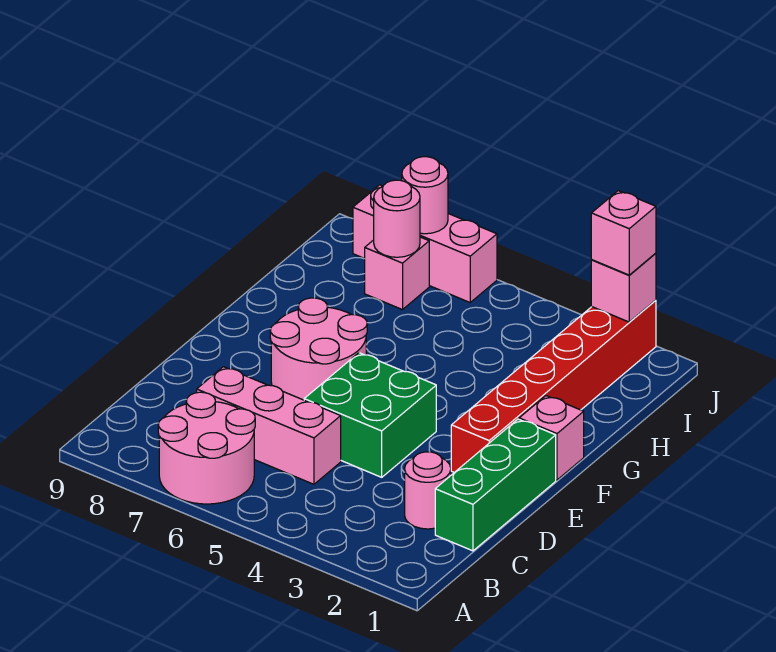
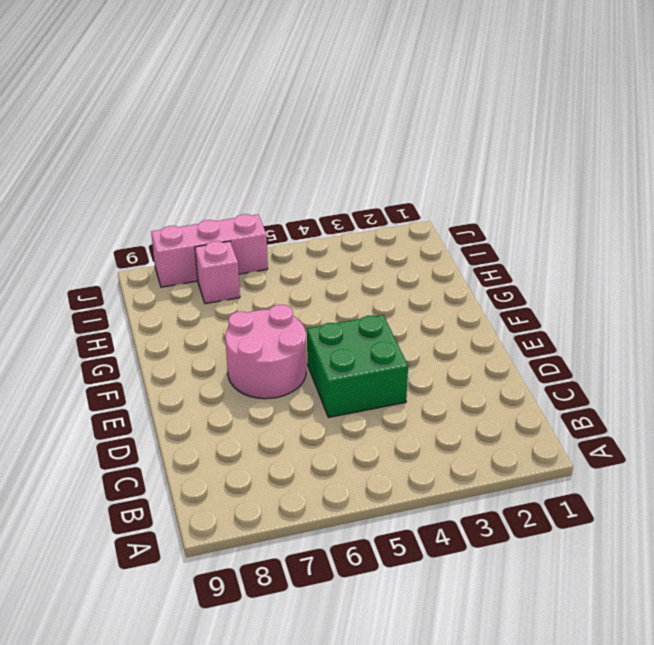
none -> pink 2x2 round brick [158,392,255,504]
none -> green 1x3 brick [435,419,556,551]
none -> pink 1x1 round brick [405,452,451,529]

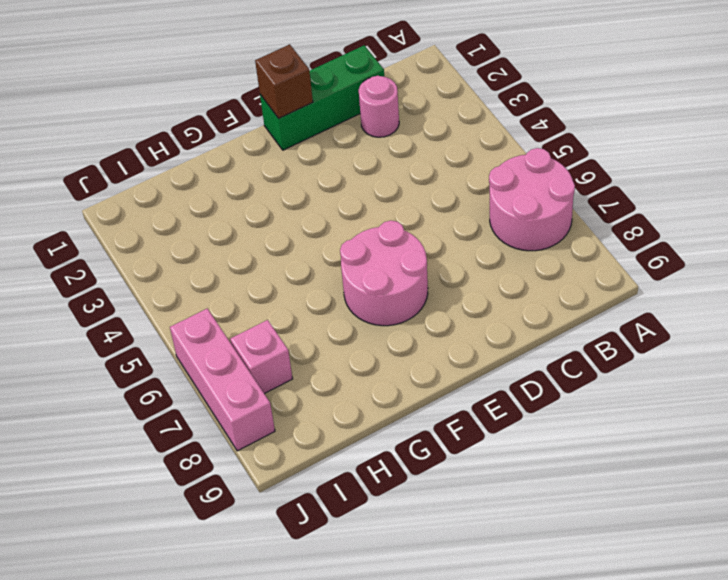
brown 1x1 brick [255,44,313,118] -> none
none -> pink 1x3 brick [197,367,341,484]
none -> green 2x2 brick [304,353,436,477]
none -> red 1x6 brick [451,300,656,472]

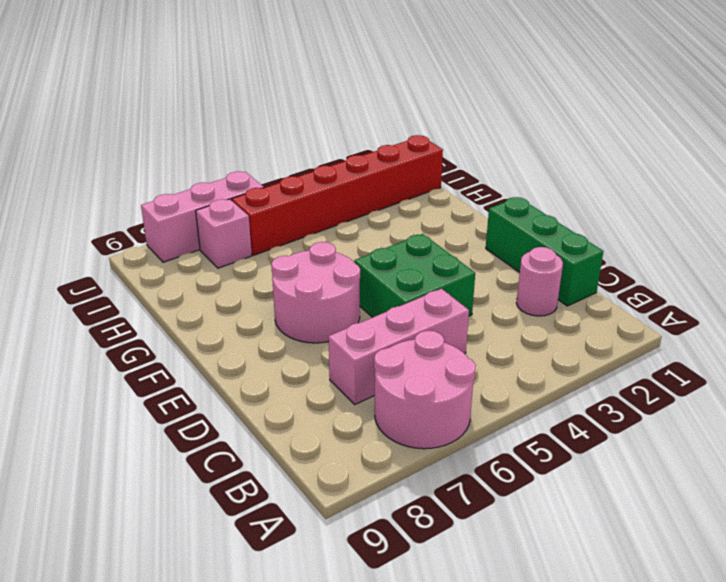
red 1x6 brick [232,135,443,255] -> red 1x6 brick turned to [451,300,656,472]
none -> pink 1x1 brick [519,396,584,480]
none -> pink 1x1 round brick [374,180,420,257]
none -> pink 1x1 brick [591,253,656,322]

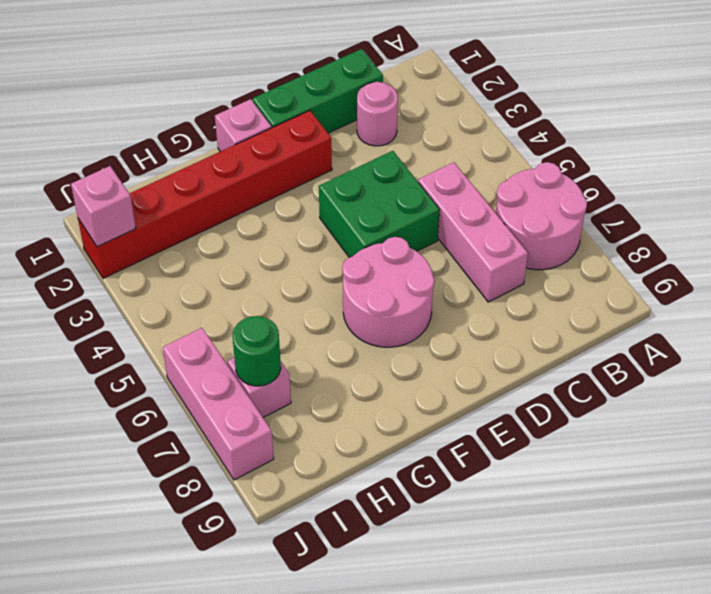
green 1x1 round brick [233,316,281,386] -> pink 1x1 round brick [374,180,420,257]
none -> pink 1x1 round brick [402,157,448,234]
none -> pink 1x1 brick [591,191,656,275]

